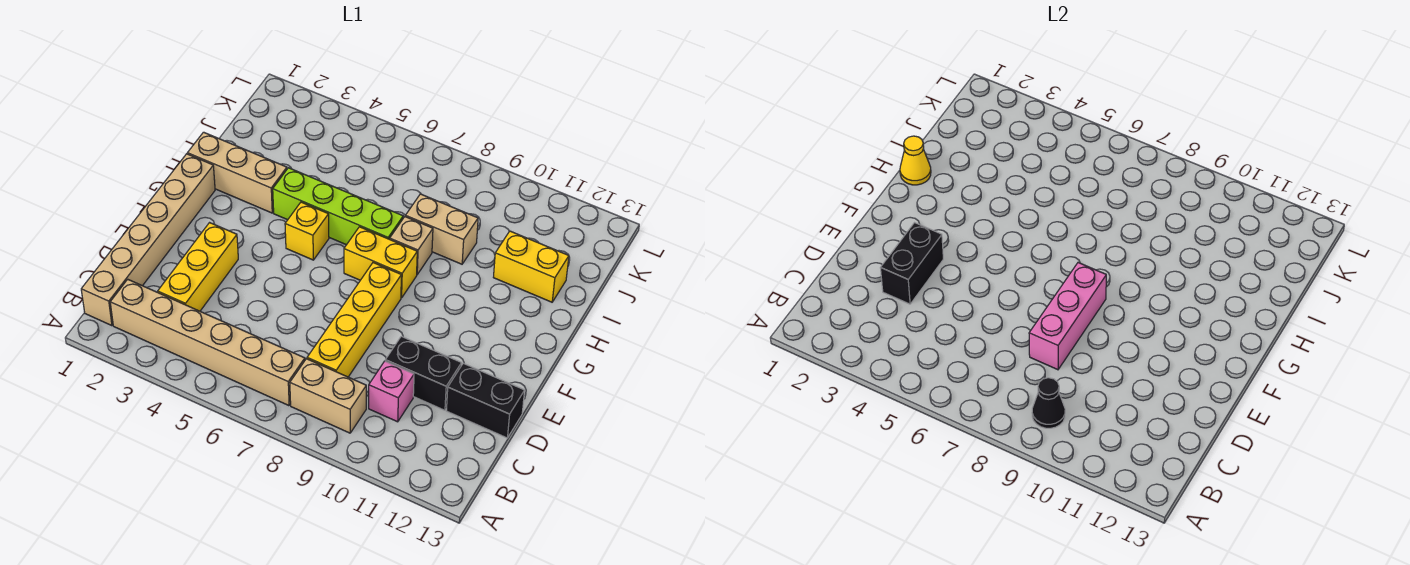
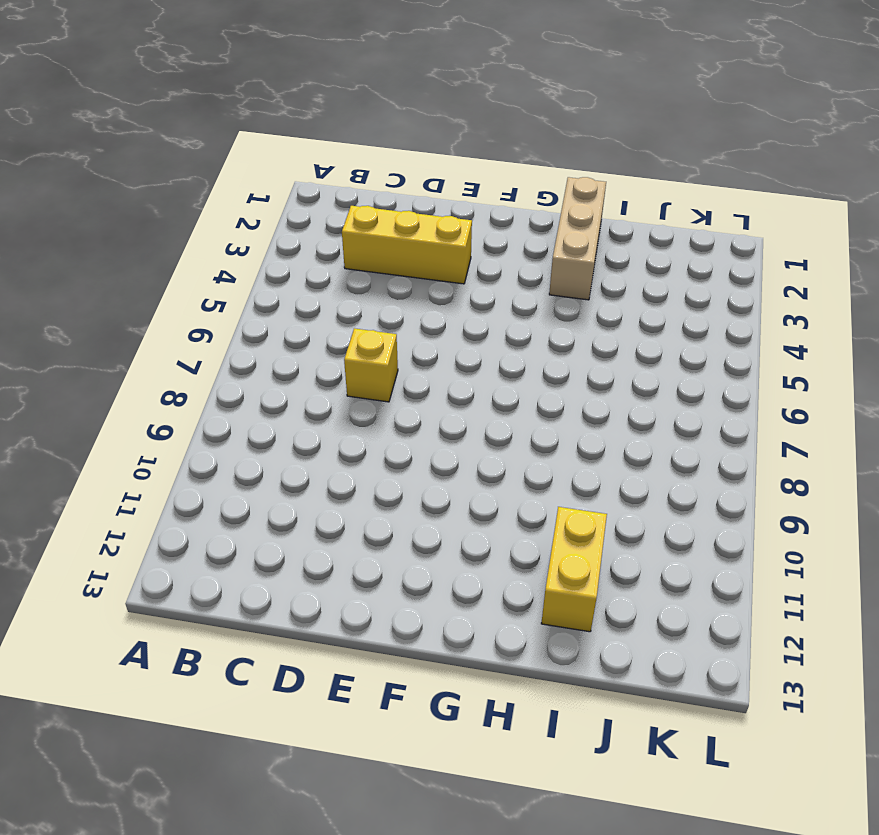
yellow 1x1 brick [344,328,398,402] -> yellow 1x1 brick moved to [285,202,329,260]
none -> tan 1x6 brick [81,154,215,326]
none -> tan 1x6 brick [110,279,305,406]
none -> tan 1x2 brick [290,359,366,433]

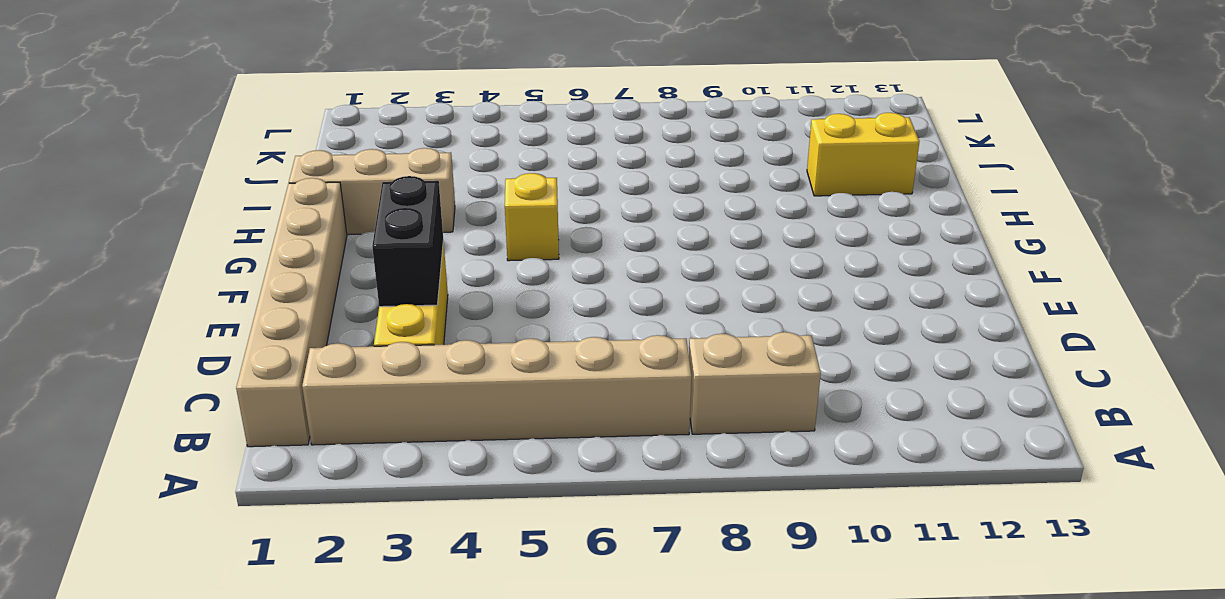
none -> yellow 1x4 brick [307,263,401,377]
none -> pink 1x1 brick [369,361,414,422]
none -> black 1x2 brick [385,336,462,410]

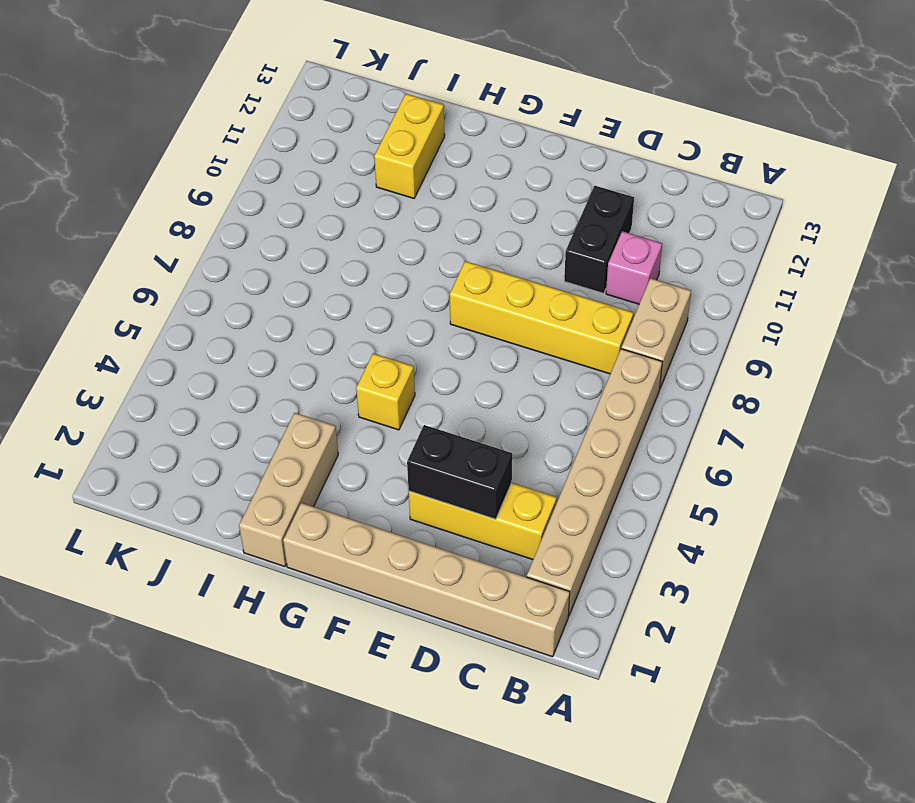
none -> black 1x2 brick [446,363,525,438]
none -> yellow 1x2 brick [344,227,417,298]
none -> lime 1x4 brick [273,168,403,245]

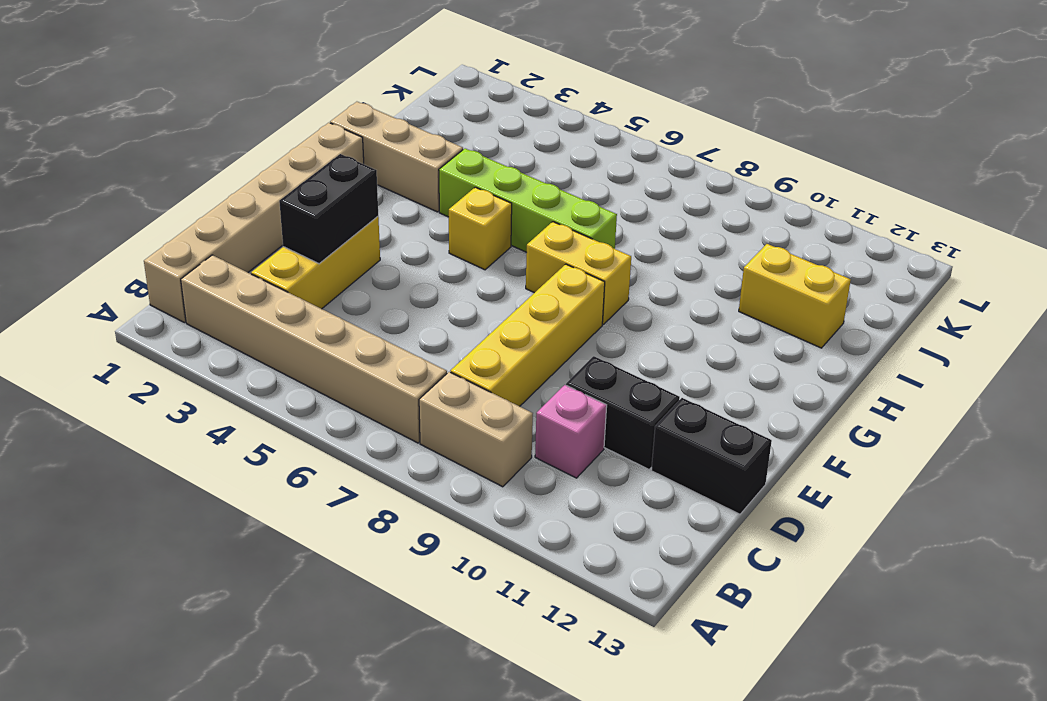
none -> tan 1x1 brick [390,217,433,274]
none -> tan 1x2 brick [405,194,478,264]
none -> black 1x1 cone [1032,378,1065,428]

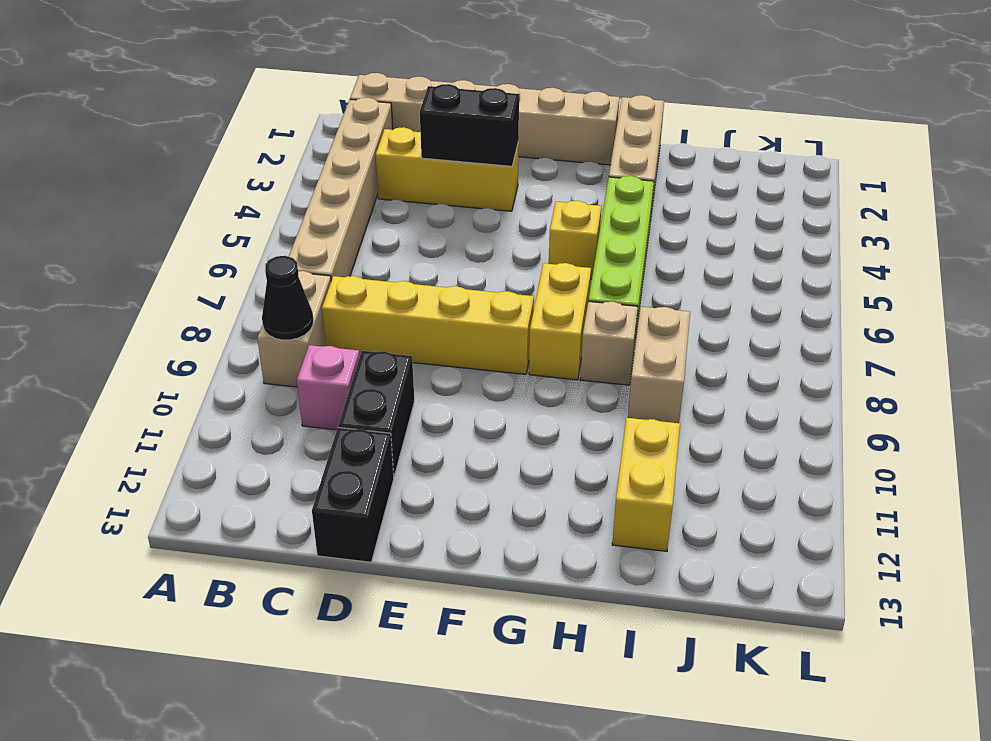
none -> pink 1x3 brick [1029,263,1106,370]
none -> yellow 1x1 cone [900,136,931,185]

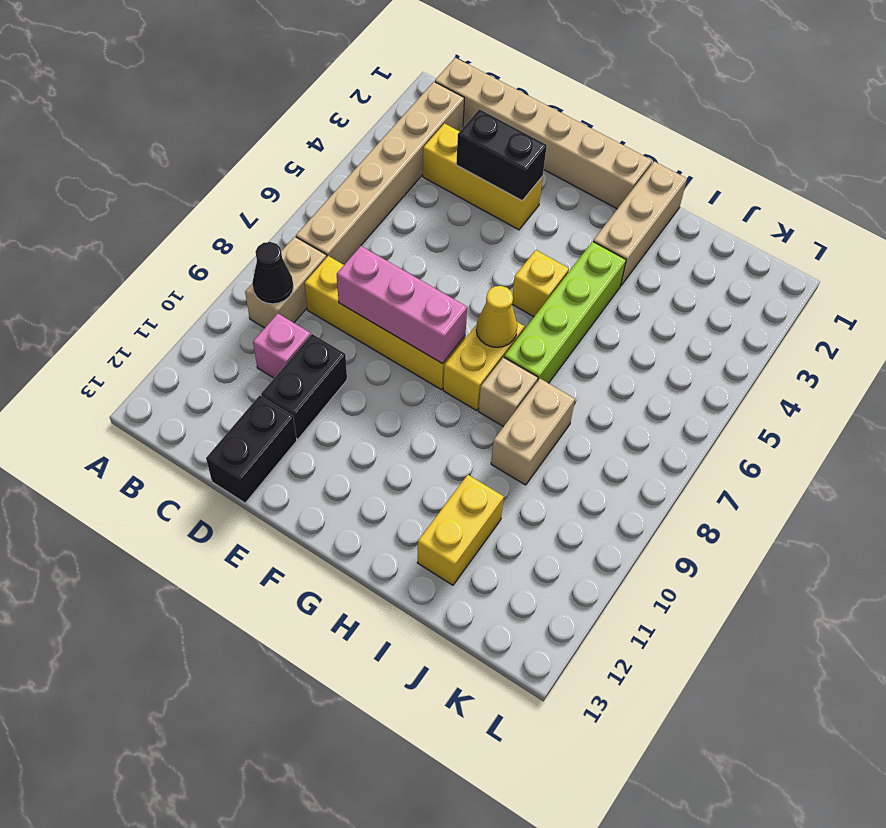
yellow 1x1 cone [476,286,517,347] -> yellow 1x1 cone moved to [900,136,931,185]

